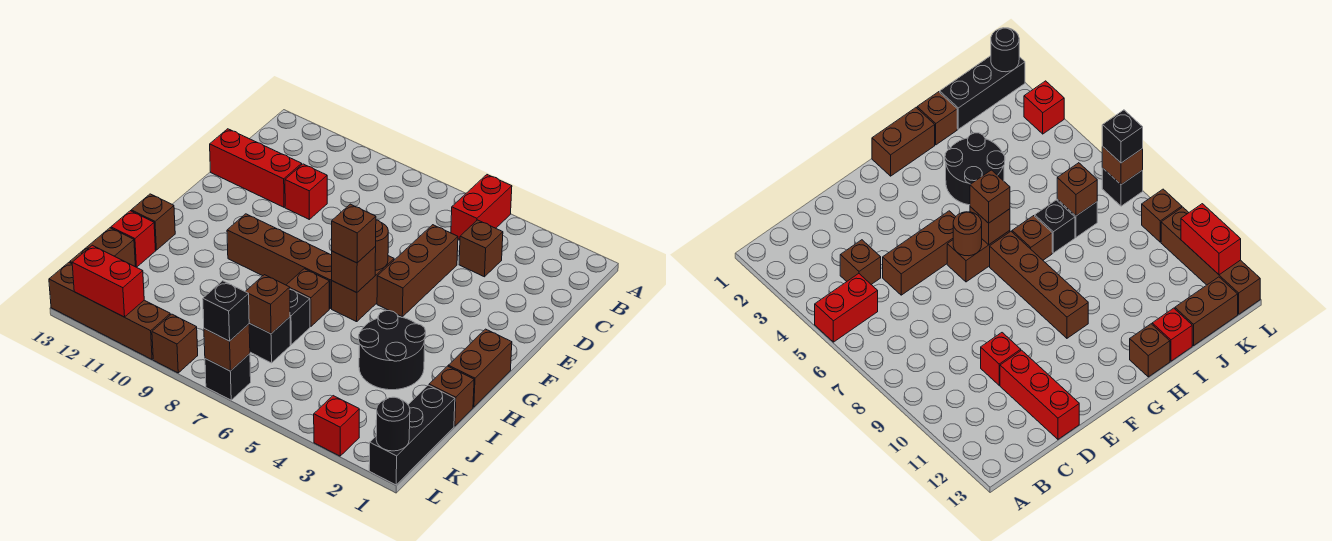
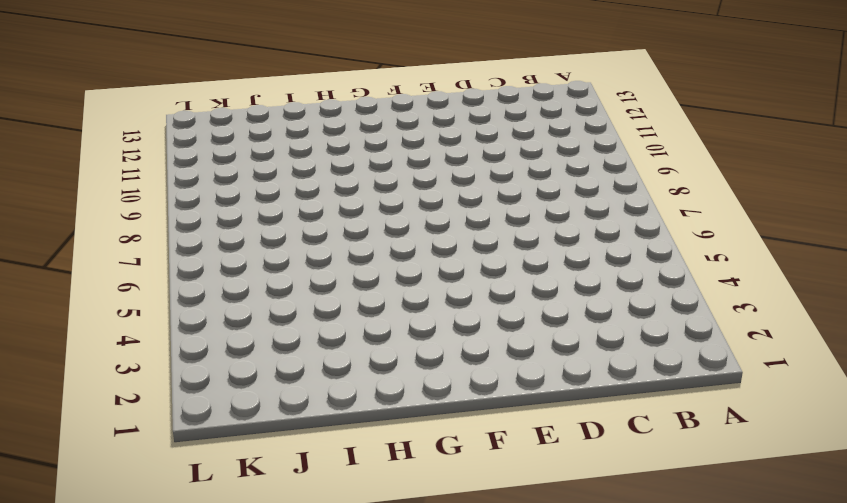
none -> red 1x2 brick [451,175,512,240]
none -> brown 1x1 brick [459,220,503,277]
none -> brown 1x3 brick [377,225,458,317]

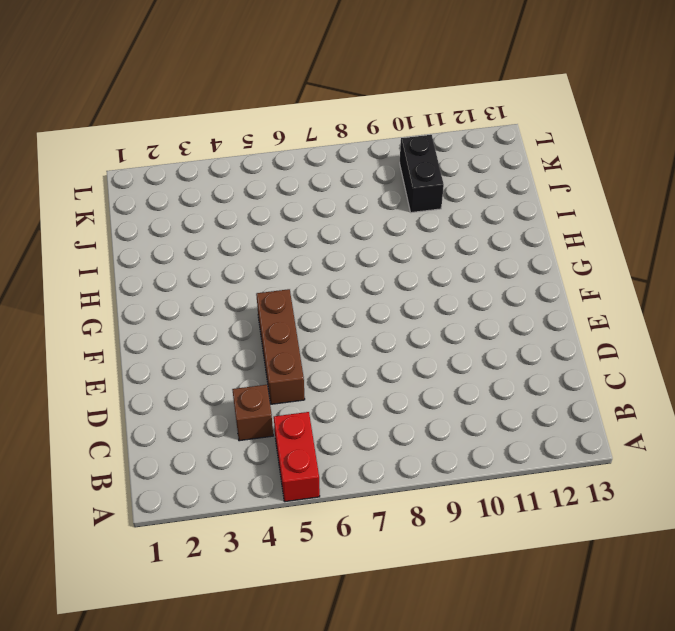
black 1x2 brick [400,135,444,213] -> none
none -> red 1x1 brick [285,164,327,219]
none -> red 1x3 brick [210,129,302,207]
none -> brown 1x2 brick [332,256,394,322]

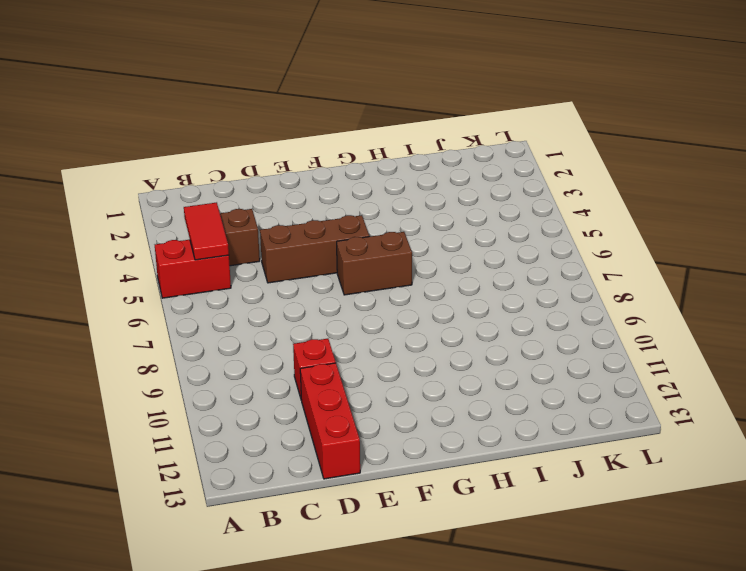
red 1x2 tile [184,202,229,260] -> none
none -> brown 1x2 brick [448,329,512,407]
none -> brown 1x4 brick [227,214,332,308]
none -> black 2x2 round brick [359,311,426,390]

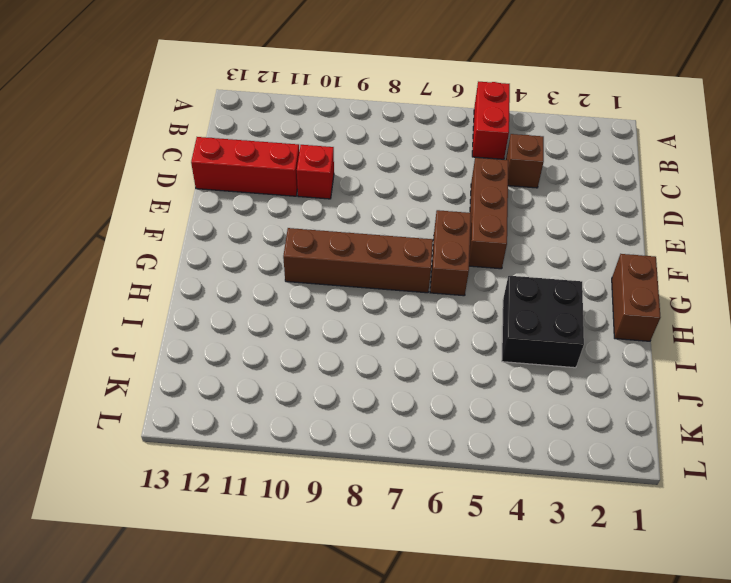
black 2x2 brick [502,276,584,368] -> black 2x2 round brick [359,311,426,390]
none -> brown 1x1 brick [287,269,329,326]
none -> brown 1x1 brick [131,194,175,250]
none -> brown 1x1 brick [429,366,474,426]

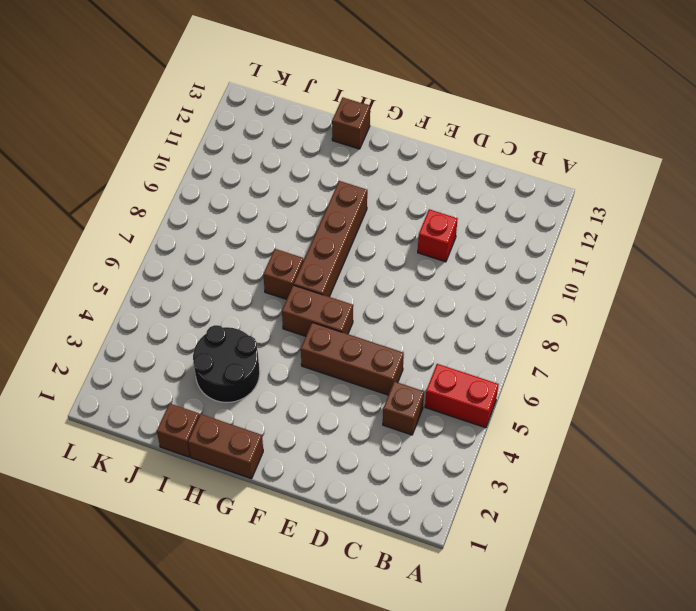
none -> red 1x3 brick [210,129,302,207]
none -> black 1x1 brick [290,289,310,344]
none -> red 1x1 brick [111,211,156,267]

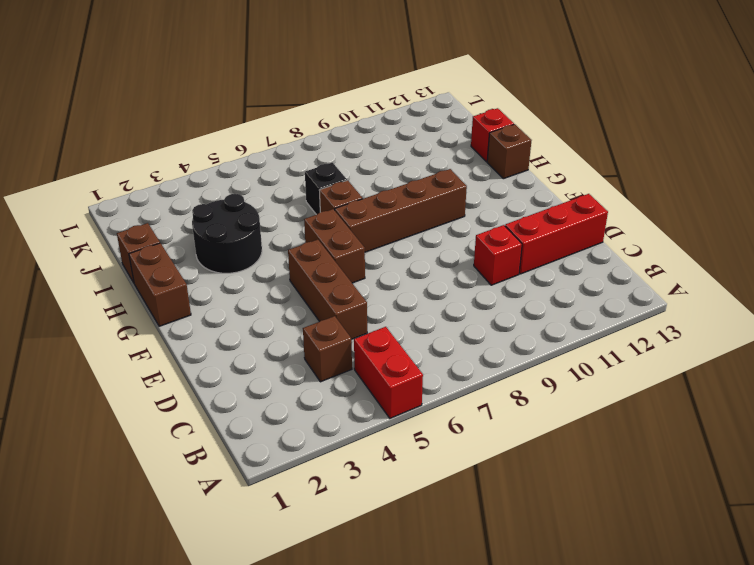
none -> black 1x3 brick [369,385,455,485]
none -> black 1x1 brick [249,317,290,363]
none -> brown 1x2 brick [70,228,135,266]

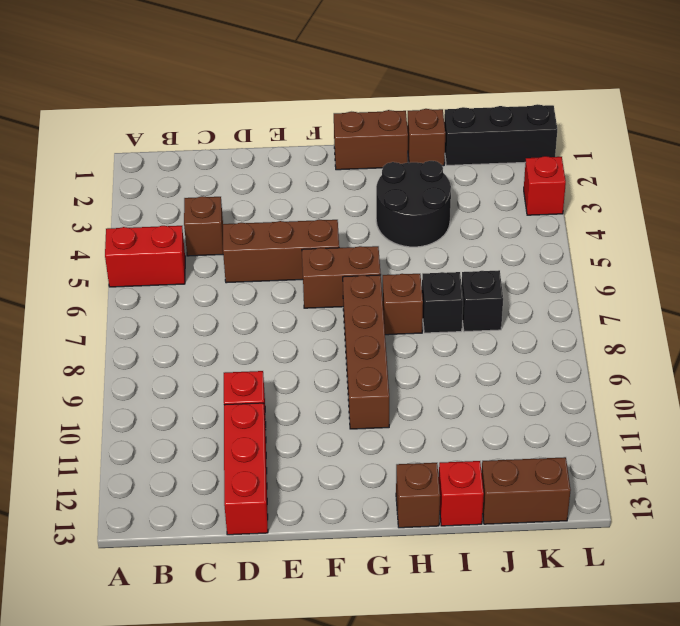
none -> black 1x1 brick [205,354,251,400]
none -> brown 1x1 brick [152,314,198,373]
none -> brown 1x4 brick [49,263,170,359]

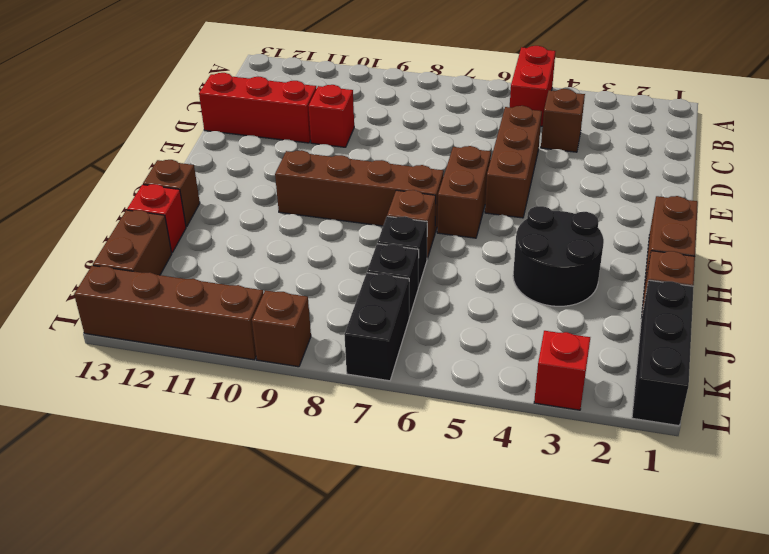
black 1x2 brick [344,273,409,381] -> black 1x1 brick [205,354,251,400]
none -> brown 1x1 round brick [375,220,388,270]
none -> brown 1x1 brick [332,247,376,293]
none -> brown 1x1 brick [245,275,290,334]

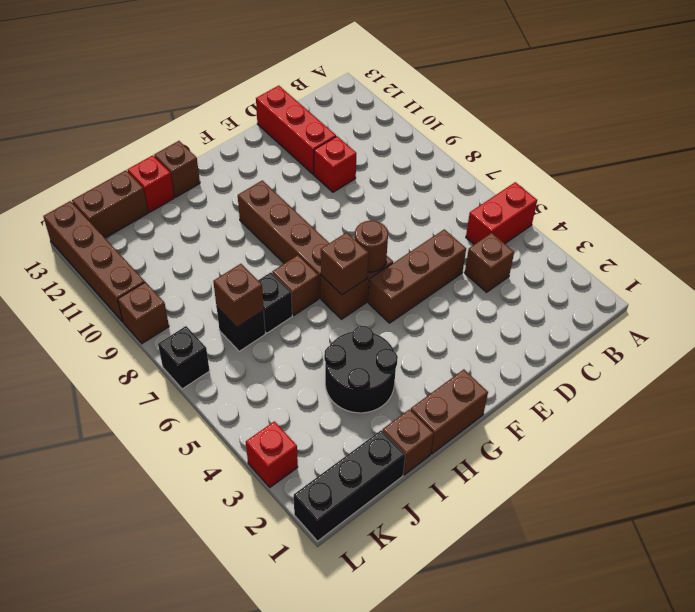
none -> black 1x1 round brick [376,397,410,451]
none -> brown 1x1 brick [204,324,250,371]
none -> red 1x2 brick [72,245,144,317]

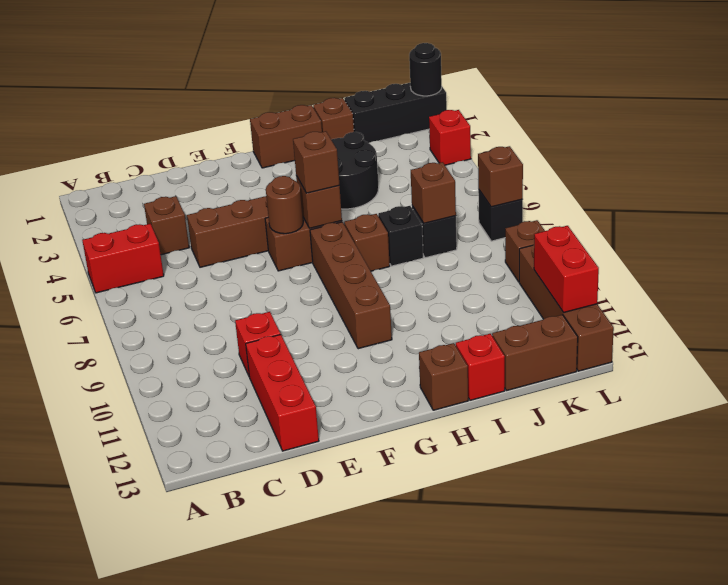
none -> black 1x1 brick [203,281,249,341]

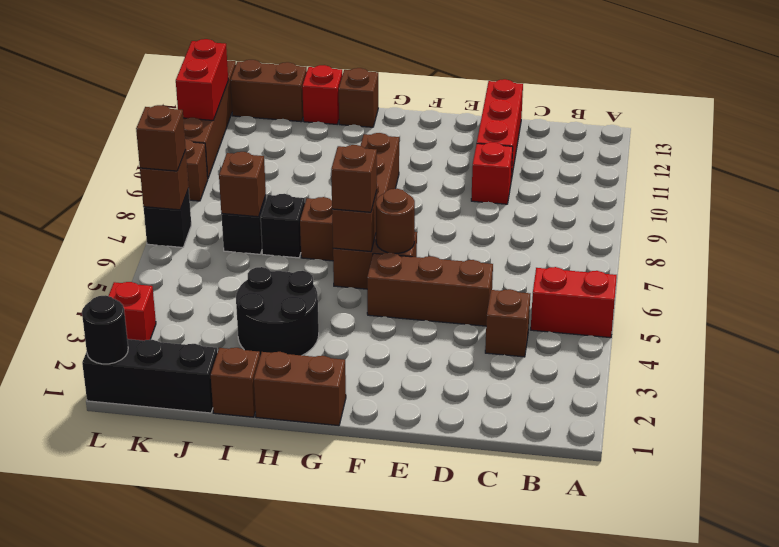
brown 1x1 brick [136,105,186,171] -> black 1x1 brick [203,281,249,341]

